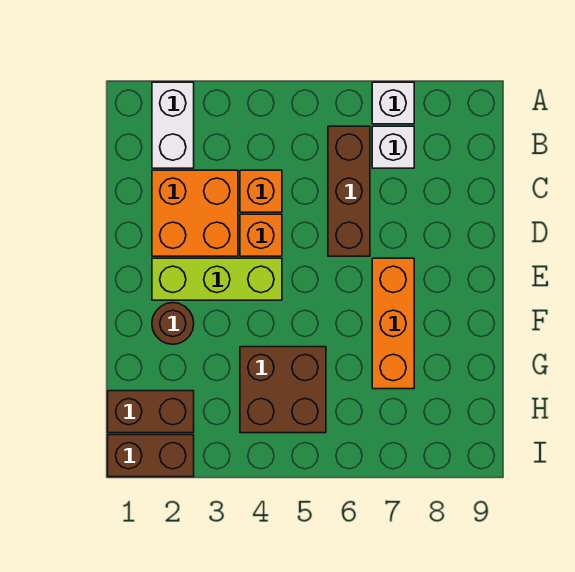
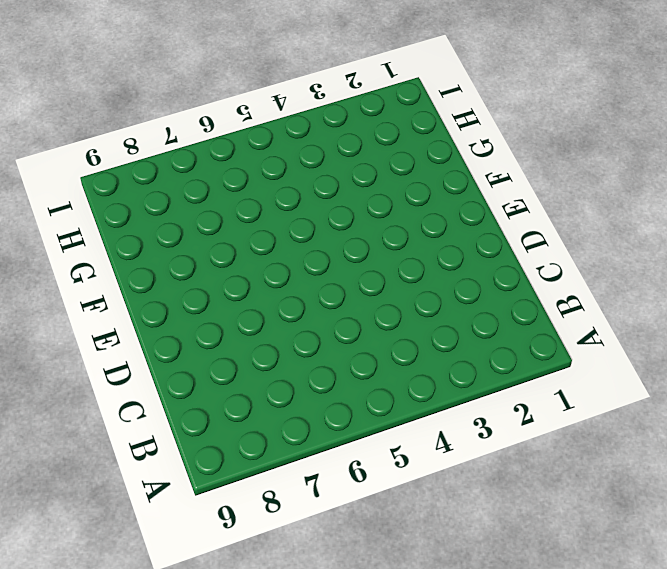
none -> white 1x2 brick [152,82,194,168]
none -> white 1x1 brick [372,82,414,124]
none -> brown 1x3 brick [328,126,370,256]

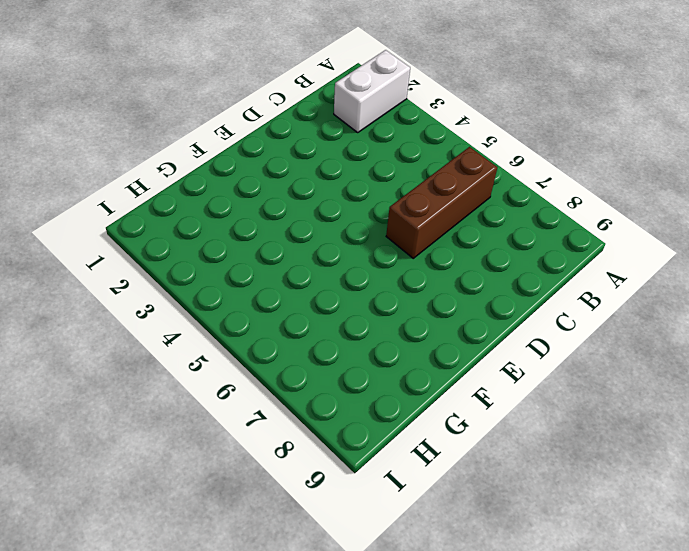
none -> white 1x1 brick [372,82,414,124]
none -> white 1x1 brick [372,126,414,168]
none -> orange 2x2 brick [152,170,238,256]

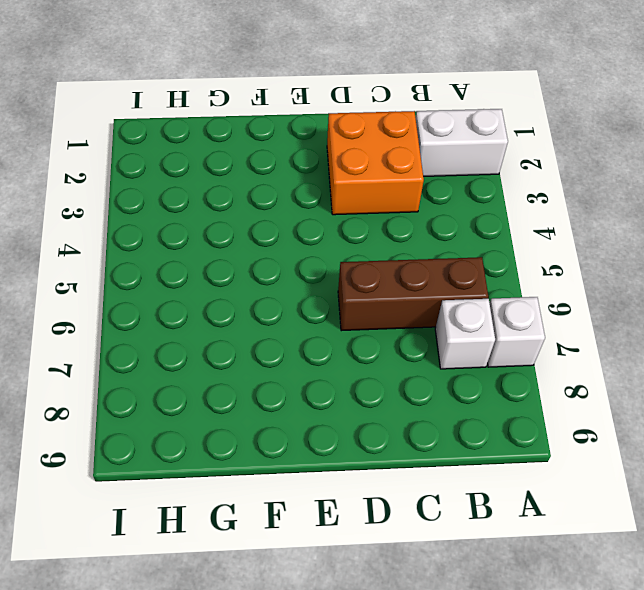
none -> orange 1x1 brick [240,170,282,212]
none -> orange 1x1 brick [240,214,282,256]
none -> lime 1x3 brick [152,258,282,300]

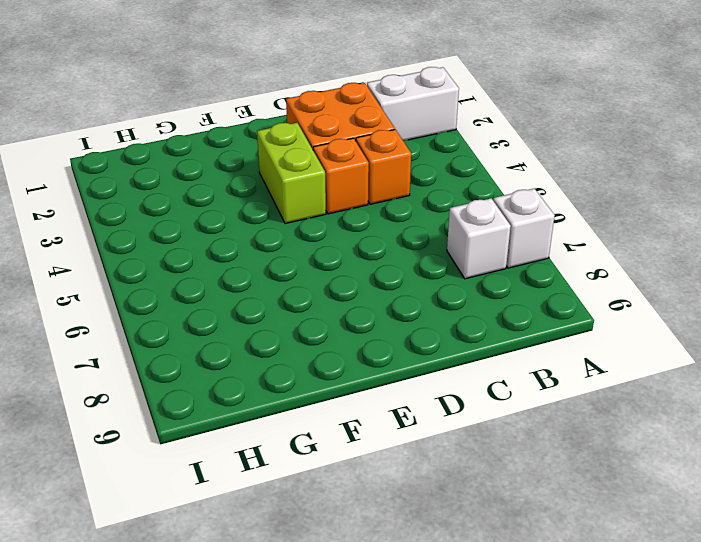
lime 1x2 brick [257,123,326,224] -> lime 1x3 brick [152,258,282,300]
none -> brown 1x3 brick [328,126,370,256]
none -> orange 1x3 brick [372,258,414,389]
none -> brown 1x1 round brick [152,303,194,344]

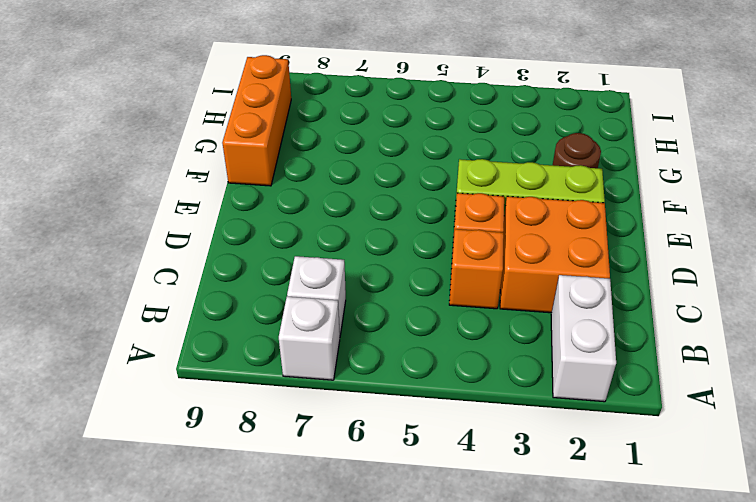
orange 1x3 brick [222,55,291,186] -> orange 1x3 brick moved to [372,258,414,389]
none -> brown 1x3 brick [328,126,370,256]
none -> brown 2x2 brick [240,347,326,433]
none -> brown 1x2 brick [108,391,194,433]

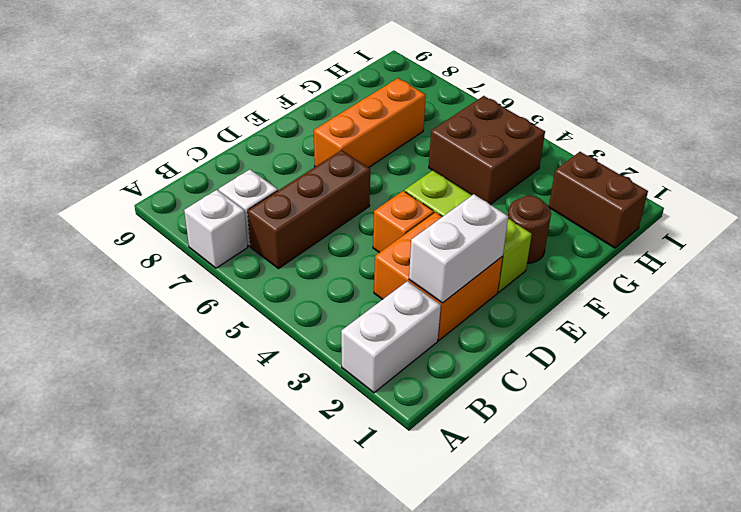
white 1x2 brick [409,194,508,303] -> none
none -> orange 1x1 brick [240,170,282,212]
none -> brown 1x2 brick [108,435,194,477]

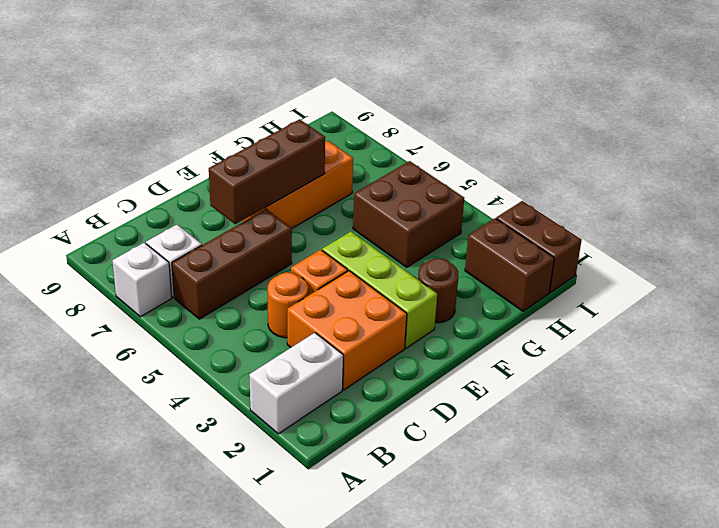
orange 1x1 round brick [267,272,308,338] -> orange 1x1 brick [240,170,282,212]
brown 1x3 brick [209,119,325,224] -> none

